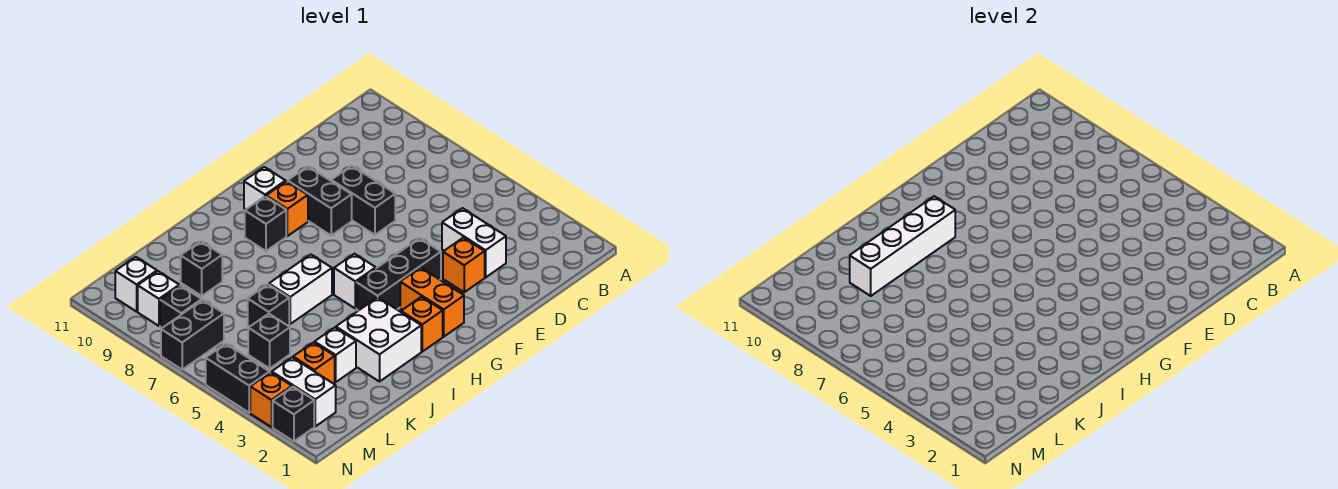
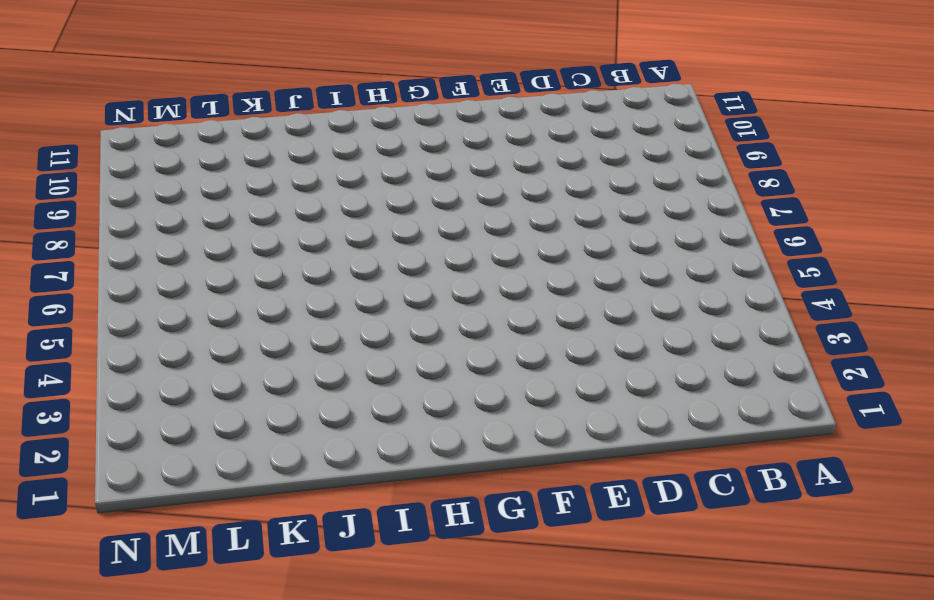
none -> white 1x2 brick [442,208,506,277]
none -> orange 1x1 brick [443,238,485,292]
none -> black 1x2 brick [331,166,395,235]

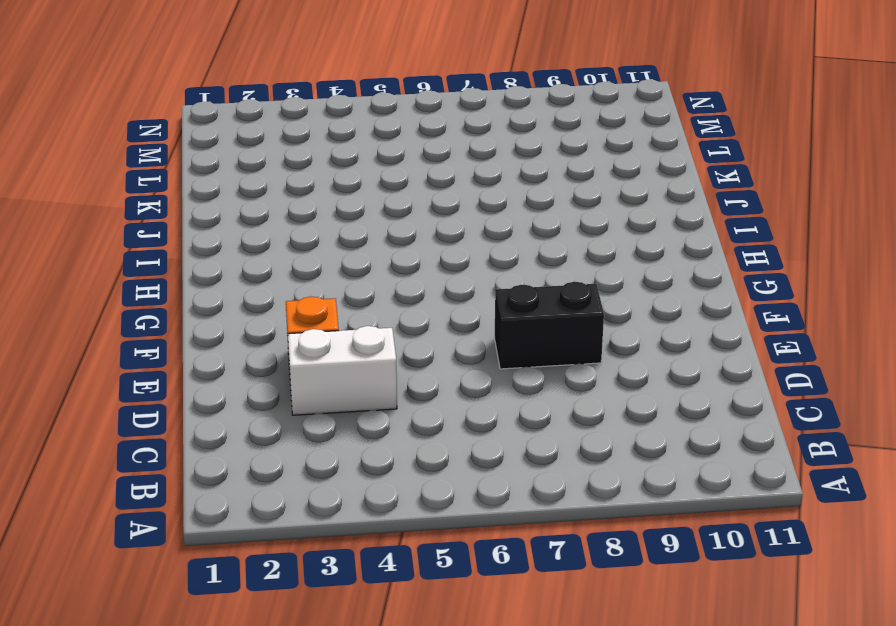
none -> black 1x3 brick [356,238,441,311]
none -> black 1x2 brick [288,167,352,235]
none -> orange 1x2 brick [400,267,464,337]

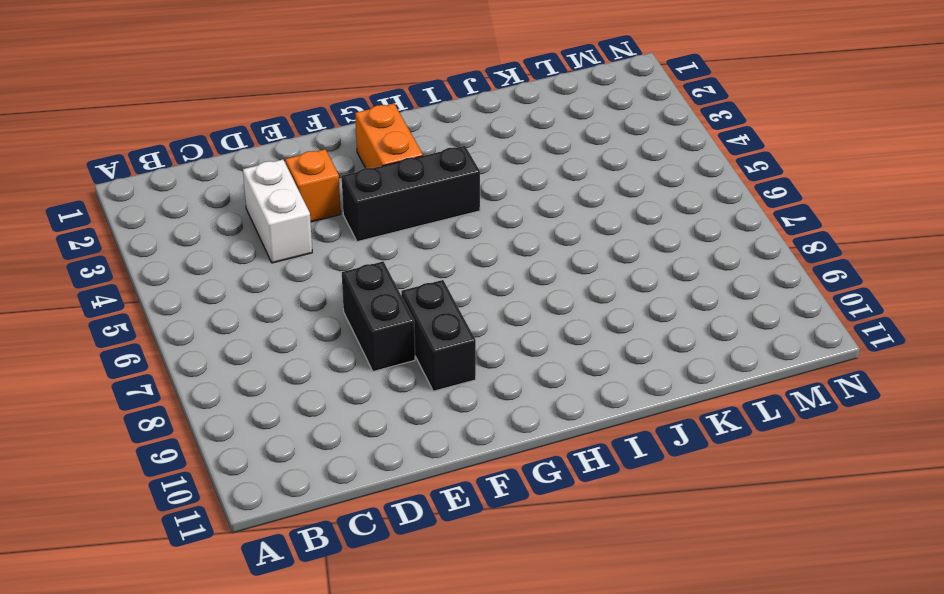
none -> orange 1x1 brick [266,181,308,236]
none -> white 1x1 brick [244,167,286,209]
none -> orange 1x1 brick [401,297,443,352]

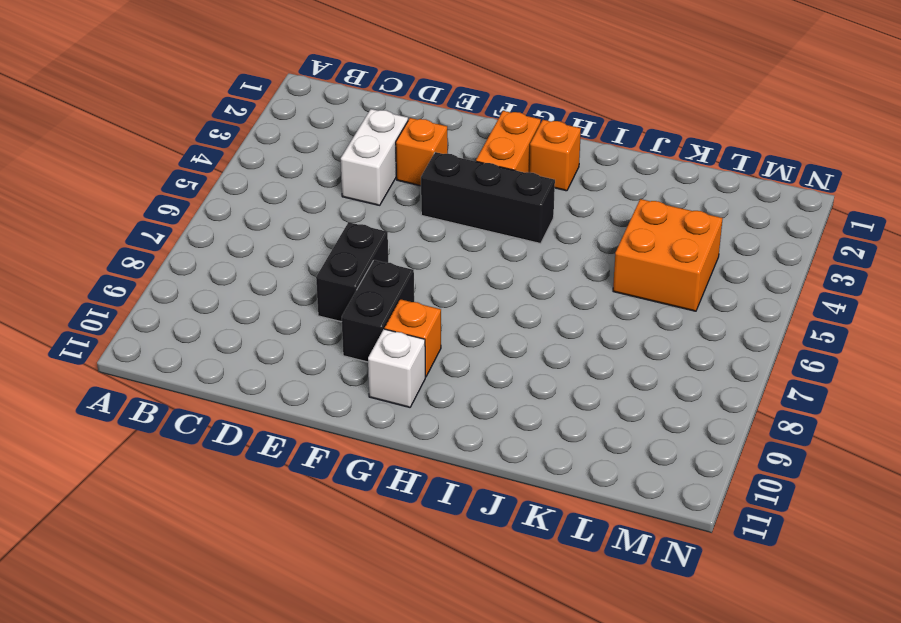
orange 2x2 brick [613,199,723,311] -> black 1x1 brick [248,314,290,368]
none -> white 1x1 brick [334,254,376,308]
none -> black 1x1 brick [245,196,286,251]
none -> white 2x2 brick [336,297,421,382]

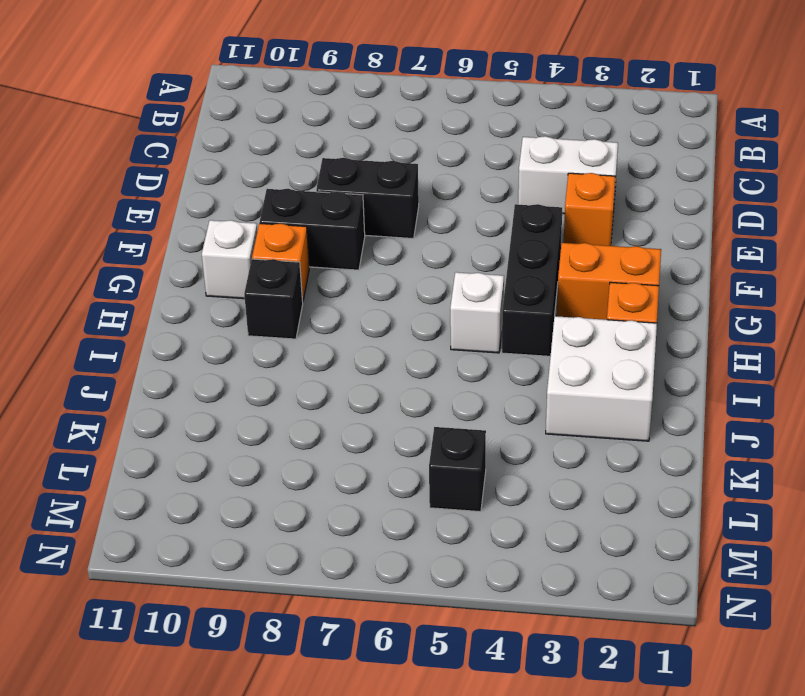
none -> white 1x2 brick [269,254,332,324]
none -> white 1x1 brick [315,328,356,382]
none -> black 1x1 brick [248,284,289,327]

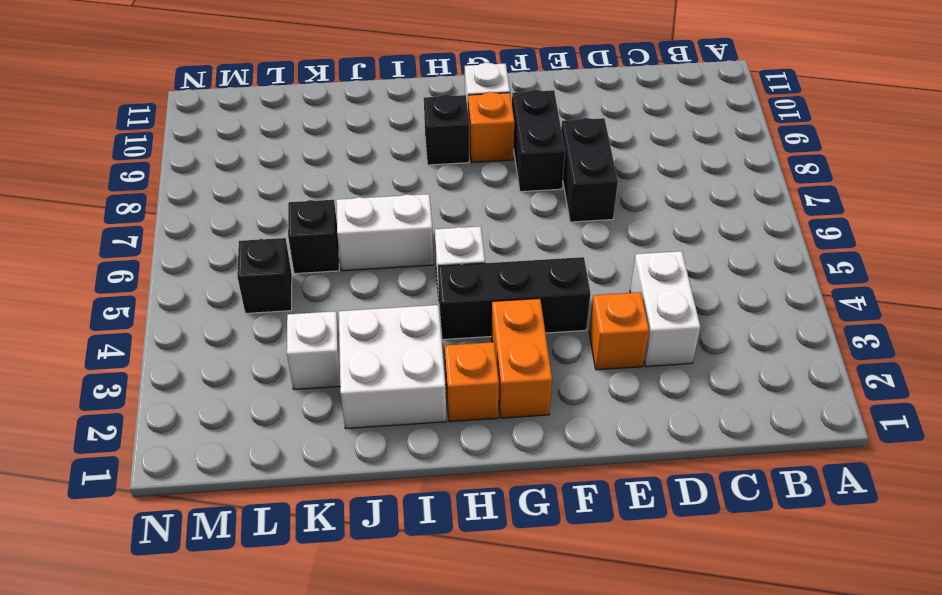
none -> black 1x1 brick [181,241,222,296]
none -> orange 1x1 brick [293,342,335,384]
none -> white 1x2 brick [272,357,336,426]

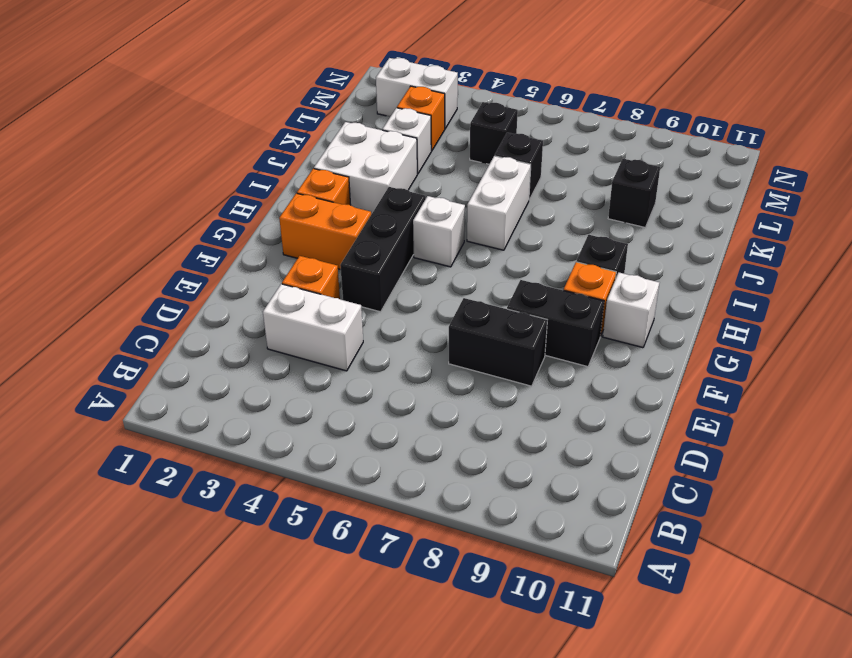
none -> black 1x2 brick [161,300,224,370]
none -> black 1x1 brick [160,286,202,328]
none -> white 1x1 brick [138,271,179,326]

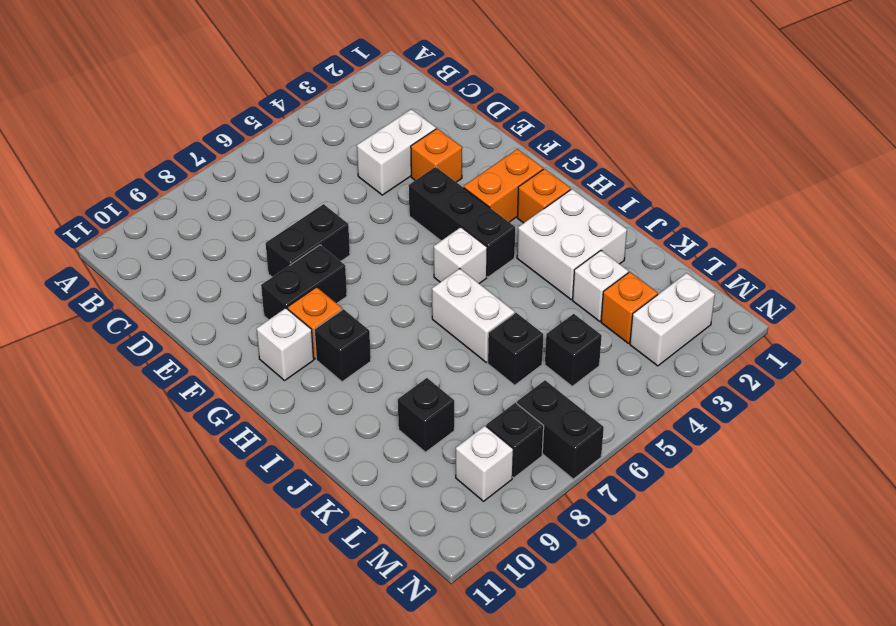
none -> white 1x1 brick [115,257,157,312]
none -> black 1x1 brick [273,387,314,441]
none -> orange 1x1 brick [250,372,292,427]

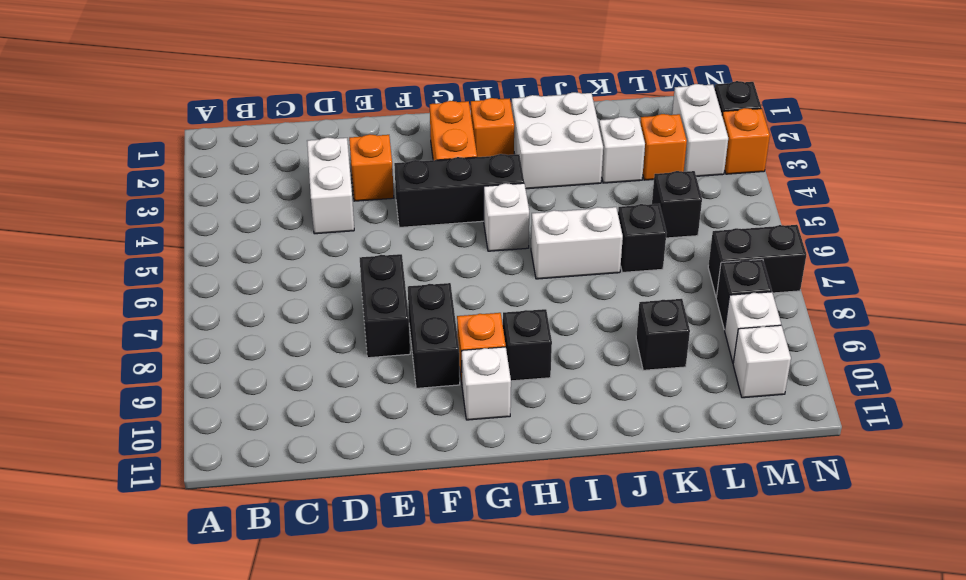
none -> black 1x2 brick [206,344,270,413]
none -> white 1x4 brick [850,196,955,296]

